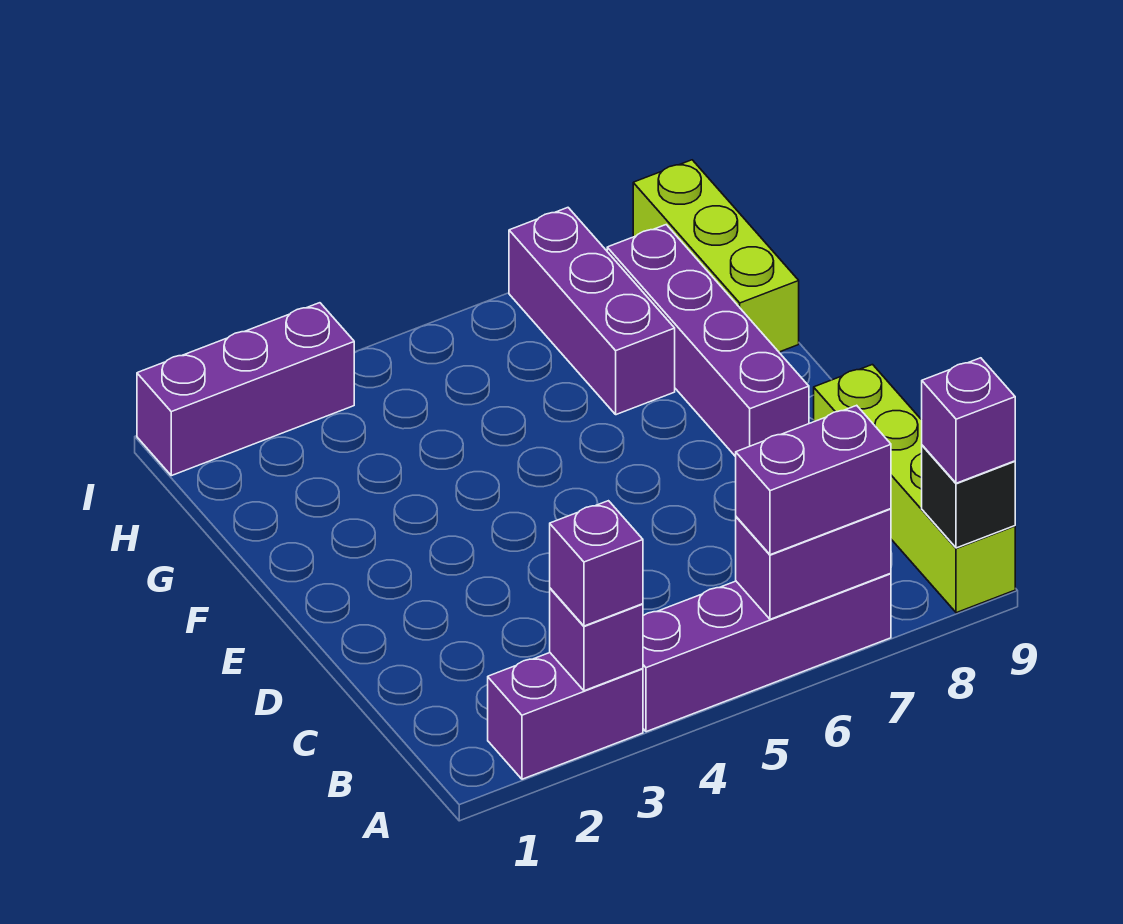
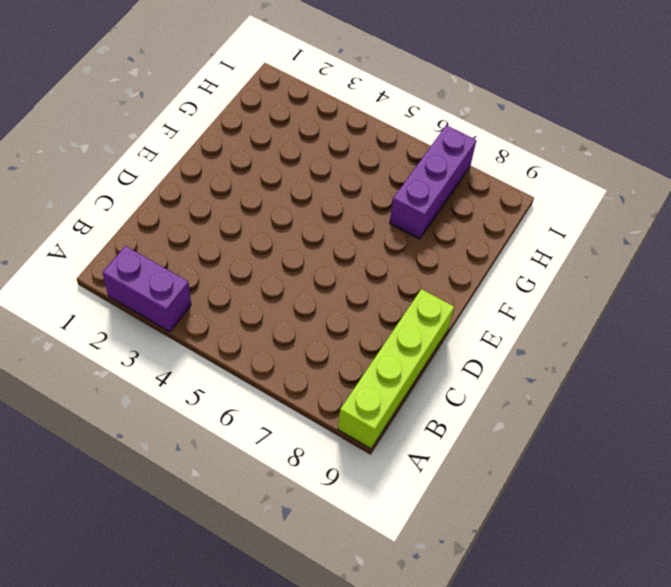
none -> purple 1x4 brick [643,573,891,732]
none -> purple 1x4 brick [607,225,809,457]
none -> lime 1x3 brick [633,160,799,352]

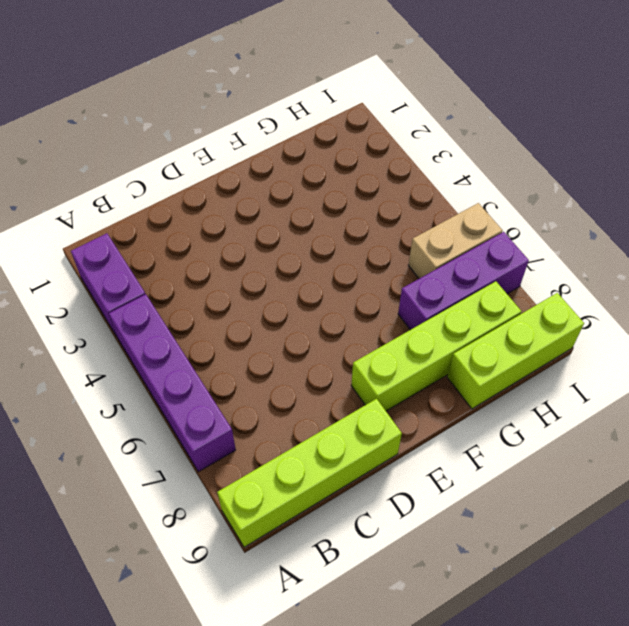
lime 1x4 brick [351,281,521,411] -> purple 1x4 brick [607,225,809,457]
tan 1x2 brick [408,203,502,279] -> none
none -> purple 1x3 brick [137,303,354,476]
none -> purple 1x1 brick [550,588,643,691]
none -> purple 1x2 brick [736,509,891,619]

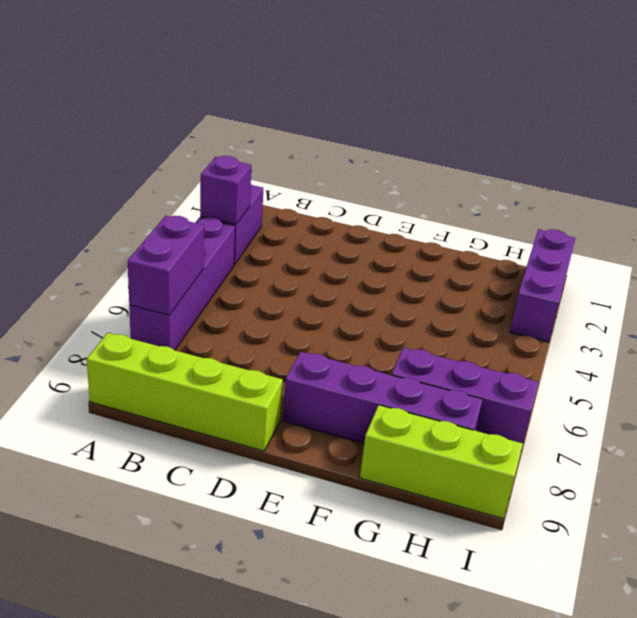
none -> black 1x1 brick [922,445,1015,548]
none -> purple 1x1 brick [550,501,643,626]
none -> purple 1x2 brick [736,405,891,555]

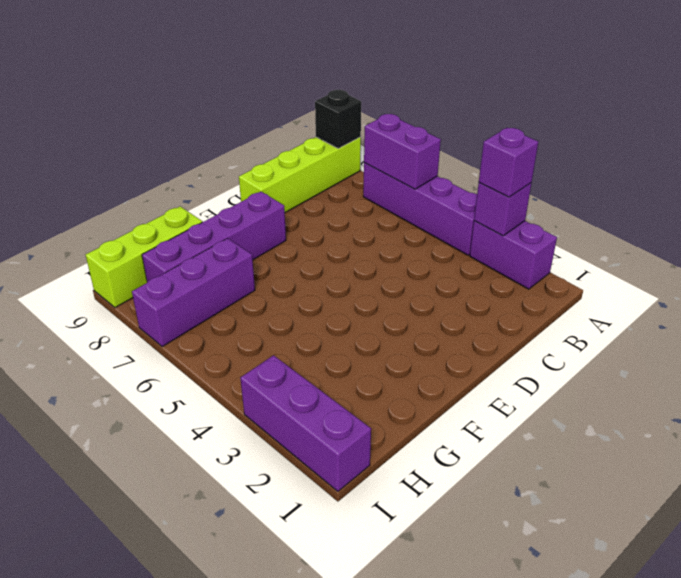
none -> purple 1x2 brick [736,405,891,555]
none -> purple 1x1 brick [922,358,1015,483]

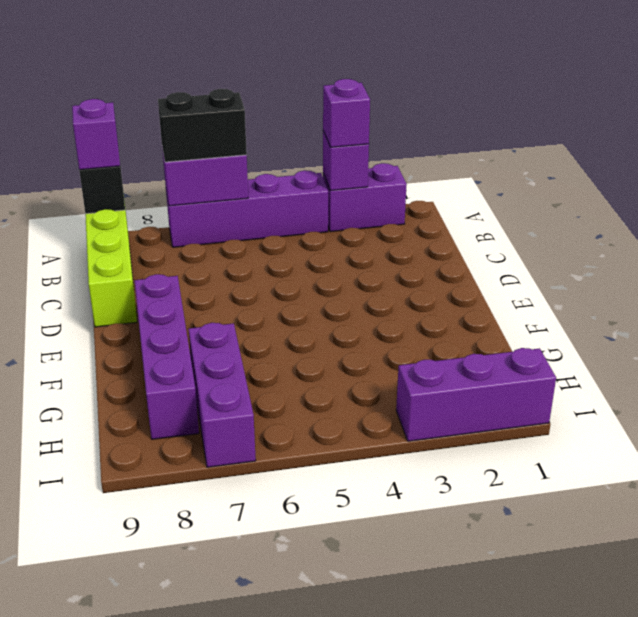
black 1x2 brick [158,89,247,162] -> purple 1x2 brick [736,405,891,555]
none -> lime 1x3 brick [633,160,799,352]

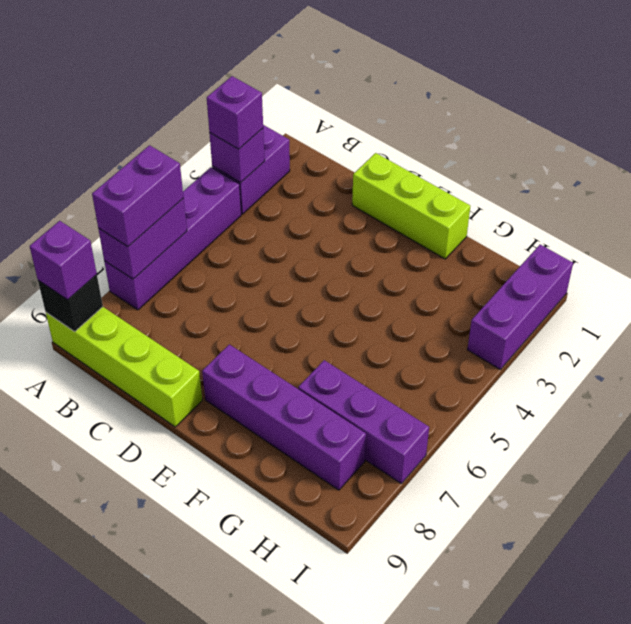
lime 1x3 brick [352,153,470,259] -> lime 1x3 brick moved to [633,160,799,352]

